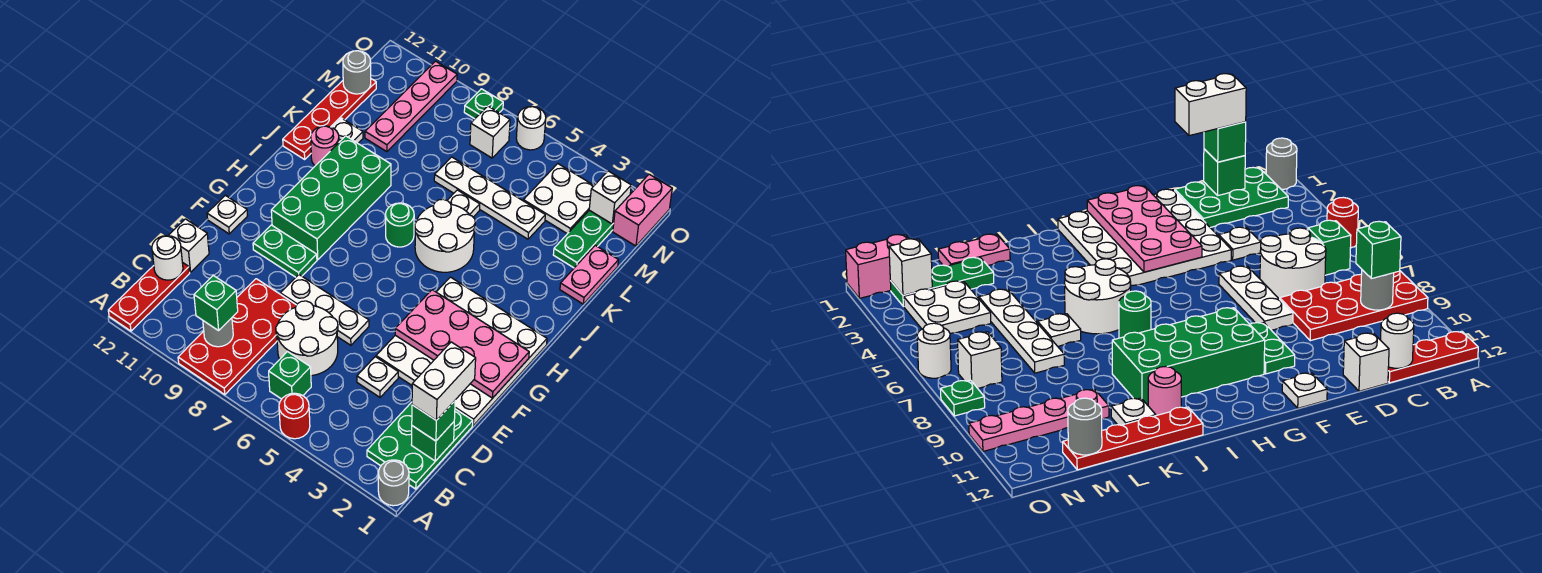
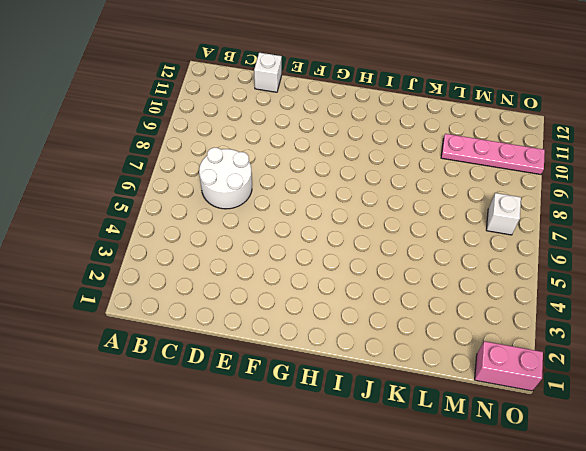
none -> grey 1x1 round brick [378,460,409,506]
none -> red 1x1 round brick [279,393,310,439]
none -> red 2x4 plate [178,279,296,395]
none -> red 1x3 plate [108,262,190,331]

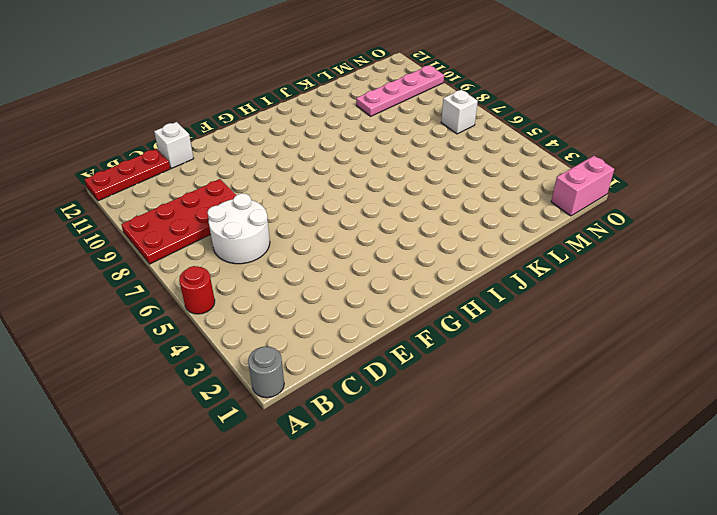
none -> green 2x3 plate [367,402,473,489]
none -> green 1x1 brick [269,352,311,399]
none -> white 1x1 plate [357,357,398,397]
none -> white 4x4 plate [376,277,547,425]

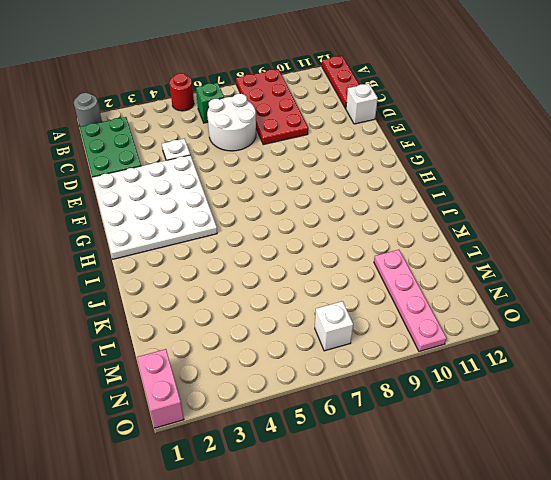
none -> white 1x3 plate [280,275,369,345]
none -> green 1x2 plate [253,225,317,277]
none -> white 1x1 plate [207,195,247,234]
none -> green 2x4 brick [271,136,391,260]

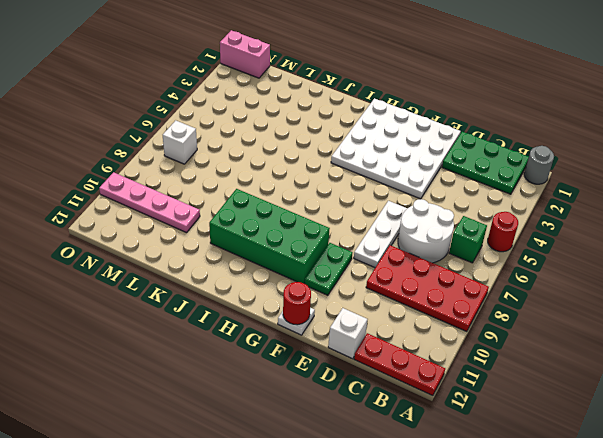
red 1x1 round brick [283,282,311,325] -> none
none -> white 1x1 plate [357,357,398,397]
none -> white 2x2 round brick [415,199,475,272]
none -> green 1x1 round brick [386,203,414,247]
none -> pink 1x1 round brick [311,126,339,166]

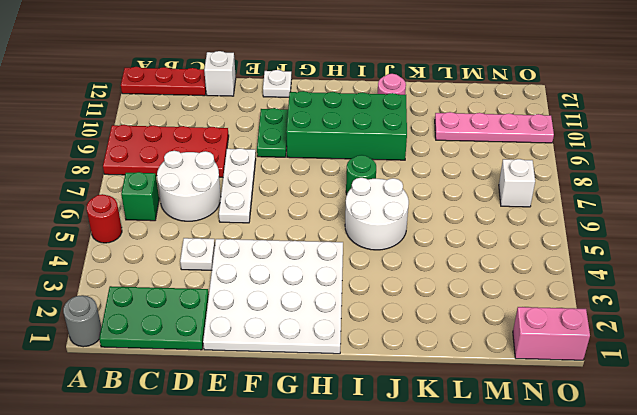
none -> red 1x4 plate [283,79,376,159]
none -> pink 1x2 plate [560,245,618,304]
none -> white 1x1 plate [447,190,480,217]
none -> white 1x1 plate [332,118,363,143]

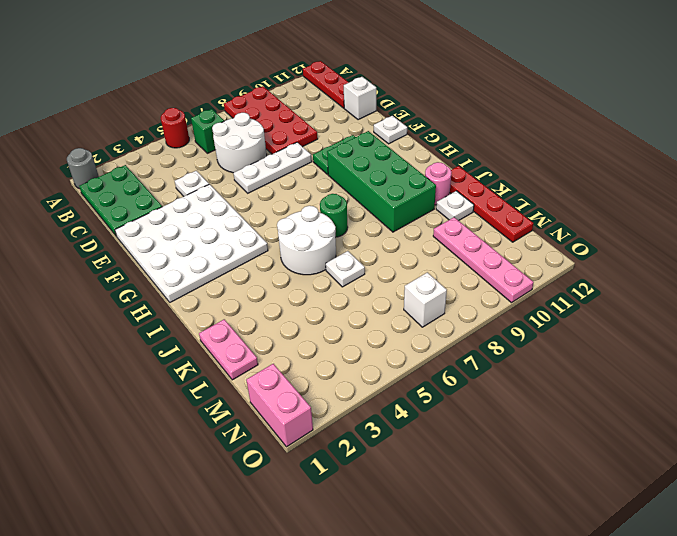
none -> green 1x3 plate [553,210,614,268]
none -> white 1x4 plate [434,157,545,239]
none -> white 2x2 plate [523,164,594,234]
none -> white 1x1 round brick [516,107,546,150]

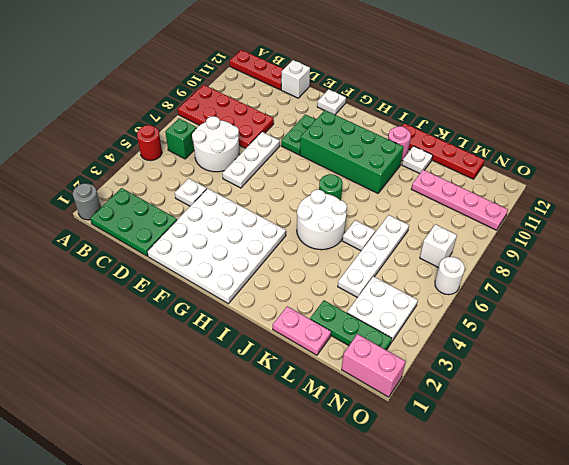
none -> green 1x1 plate [464,89,503,119]
none -> grey 1x1 round brick [203,318,233,347]
none -> green 1x1 brick [411,422,454,461]
none -> white 1x1 round brick [152,236,183,280]

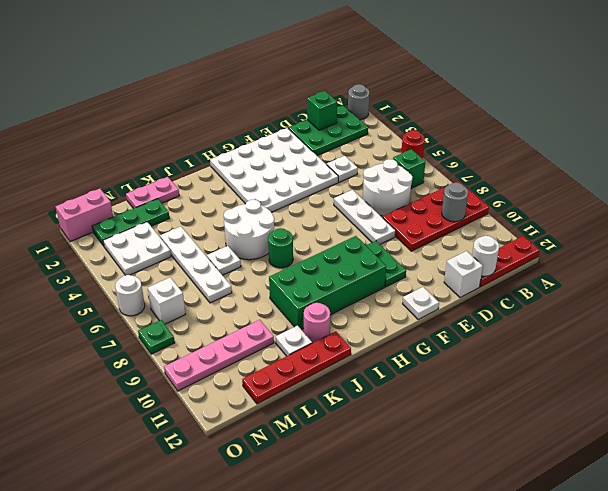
none -> pink 2x4 plate [395,290,529,398]
none -> grey 1x1 round brick [343,51,371,94]
none -> white 1x1 brick [589,171,631,224]
none -> green 1x1 brick [194,276,238,331]

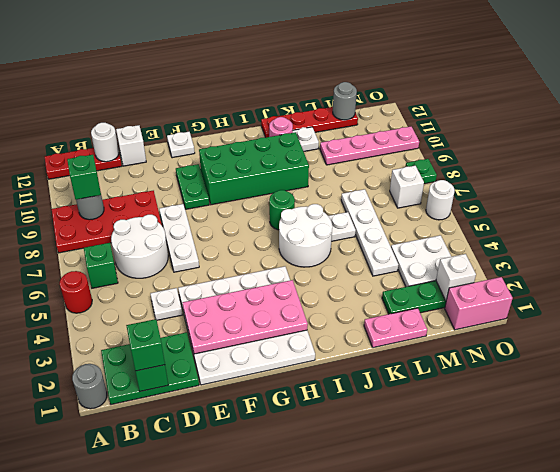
pink 2x4 plate [183,280,308,354] -> pink 2x4 plate turned to [395,290,529,398]
none -> white 1x2 brick [412,342,476,420]

